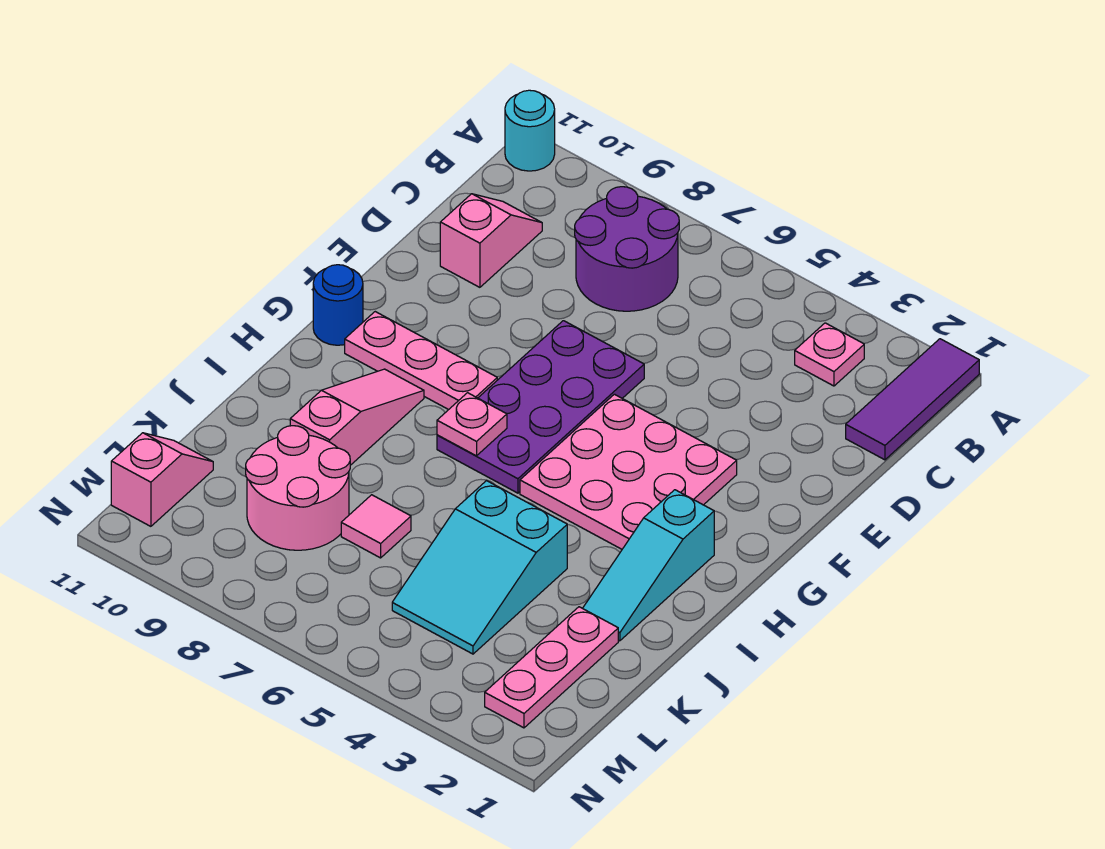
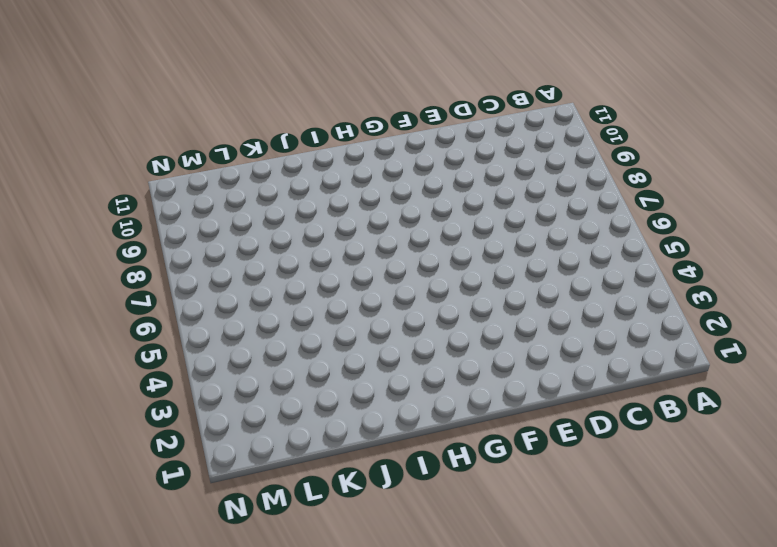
none -> purple 1x3 tile [846,339,979,460]
none -> cyan 1x1 round brick [505,90,555,171]
none -> pink 1x1 plate [795,323,864,386]

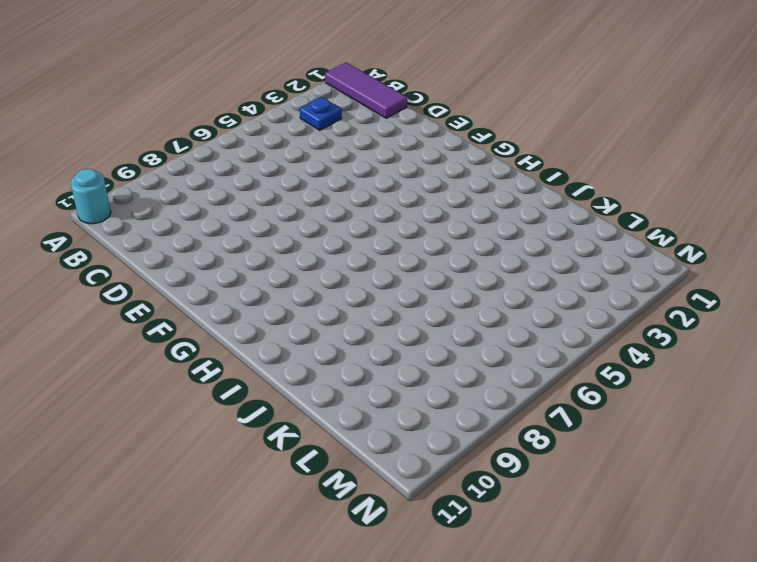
blue 1x1 plate [300,97,342,130] -> pink 1x1 plate [795,323,864,386]
none -> purple 2x2 round brick [575,187,679,311]
none -> pink 1x2 slope [440,194,542,287]
none -> purple 2x4 plate [437,321,644,493]

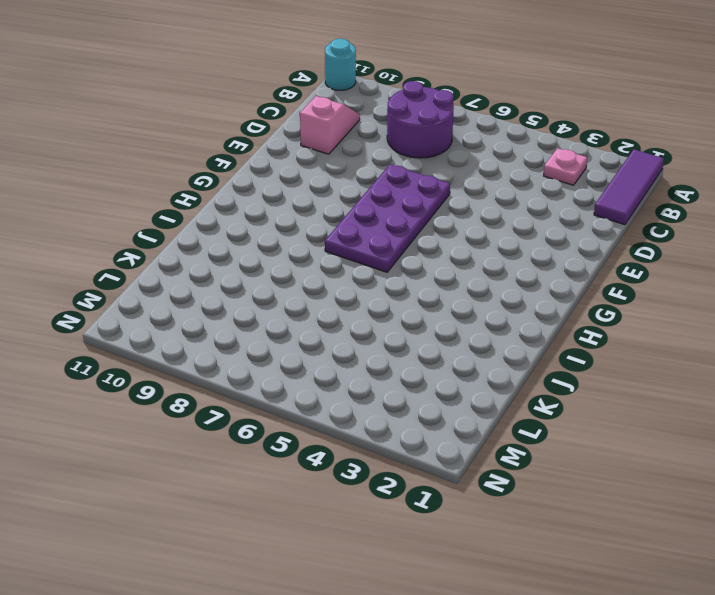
none -> pink 3x3 plate [520,394,737,549]
none -> pink 1x3 plate [345,312,497,410]
none -> blue 1x1 round brick [313,265,363,345]

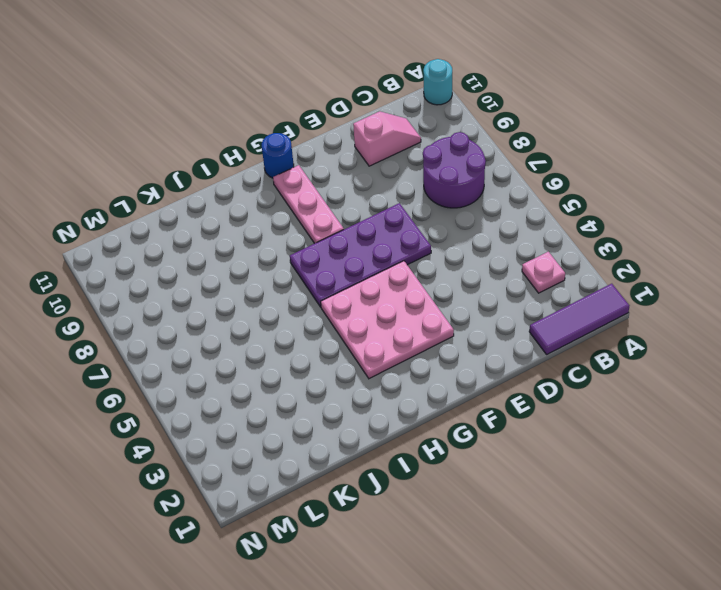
none -> cyan 1x3 slope [583,490,714,641]
none -> pink 1x3 slope [290,369,424,465]
none -> cyan 2x3 slope [392,480,567,654]

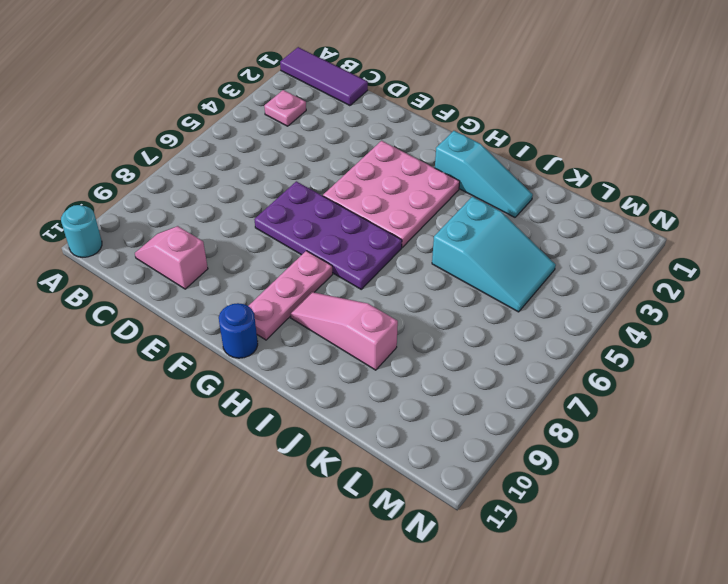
none -> purple 2x2 round brick [575,187,679,311]
none -> pink 1x3 plate [485,607,618,728]
none -> pink 1x1 tile [341,495,411,558]

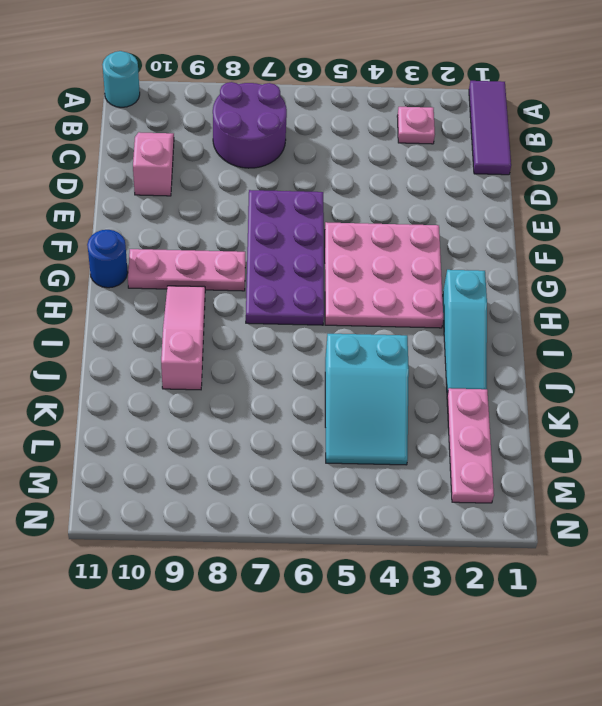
none -> pink 1x1 tile [341,495,411,558]
none -> pink 2x2 round brick [246,426,350,550]
none -> pink 1x2 slope [111,433,213,526]

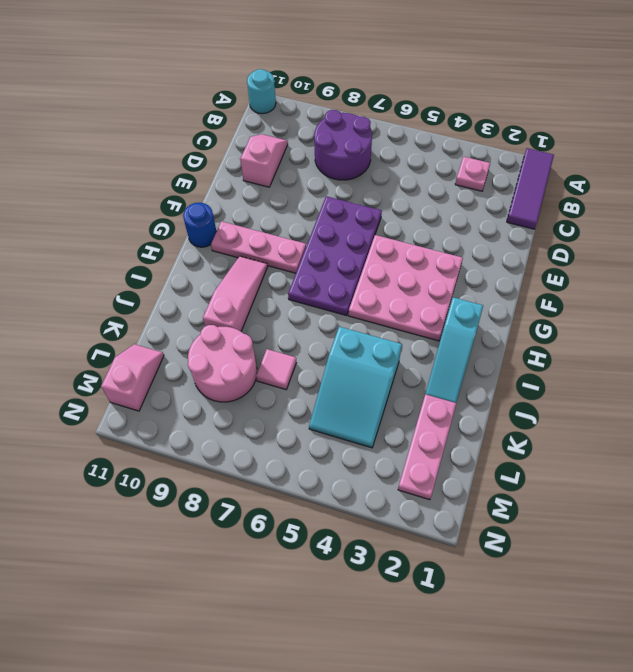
none -> pink 1x1 plate [437,393,507,456]

